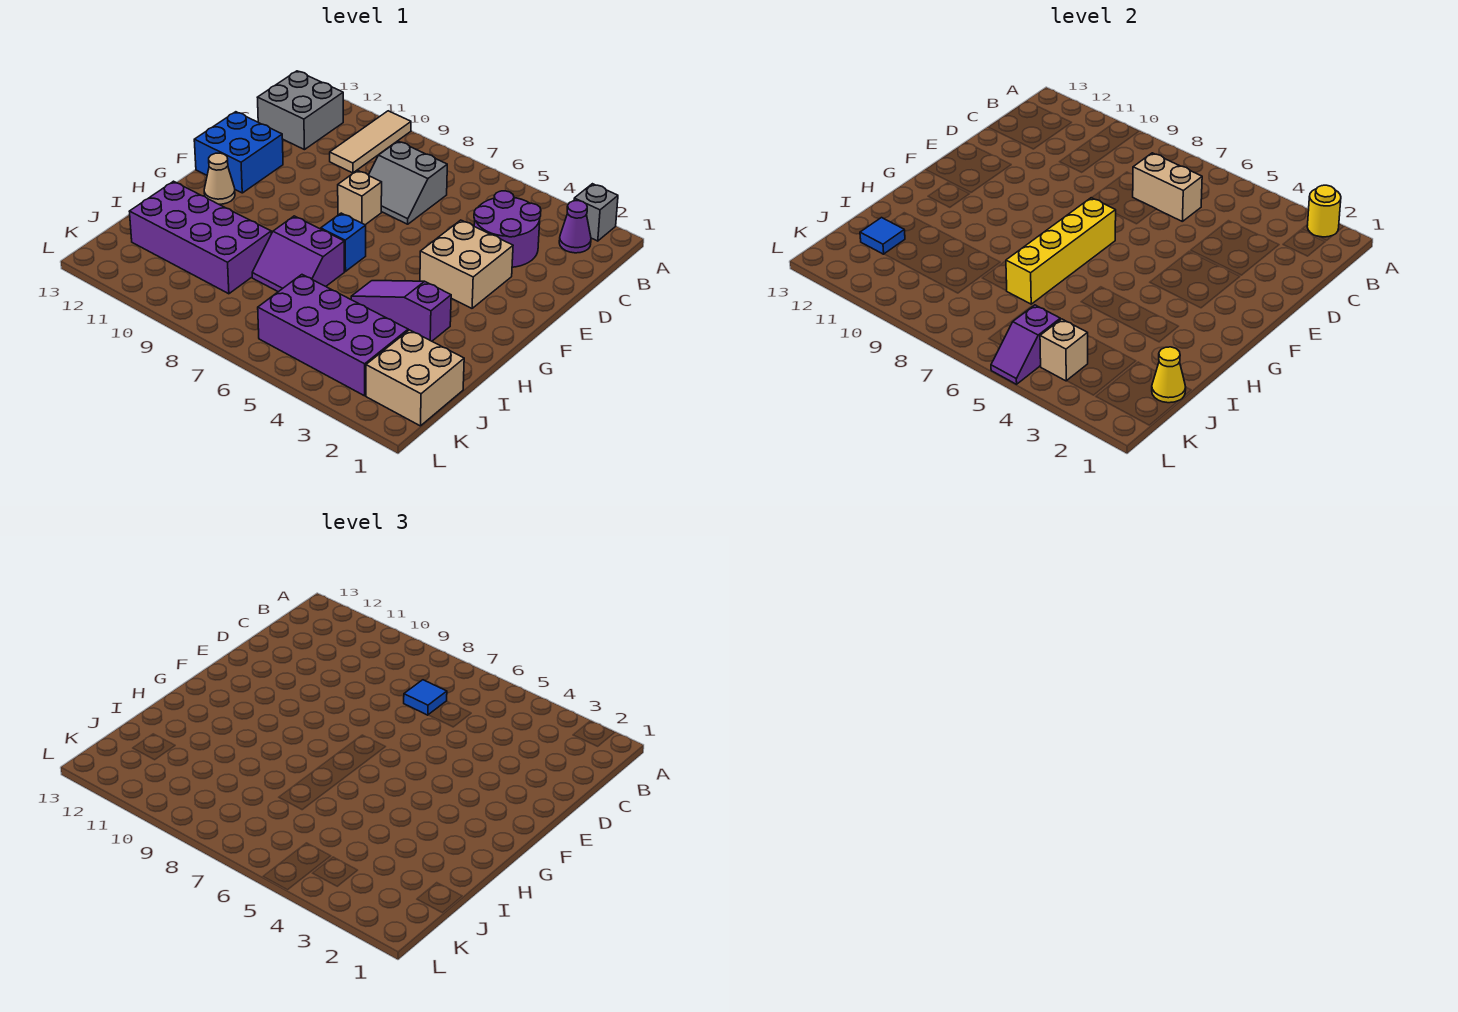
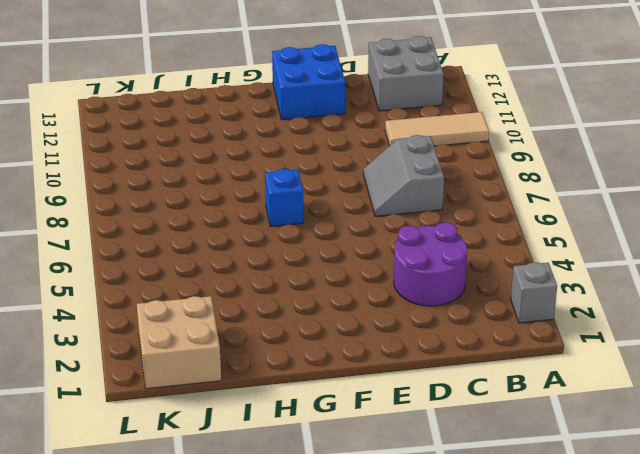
none -> purple 1x1 cone [559,201,591,253]
none -> tan 2x2 brick [420,220,513,308]
none -> tan 1x1 brick [338,170,382,225]

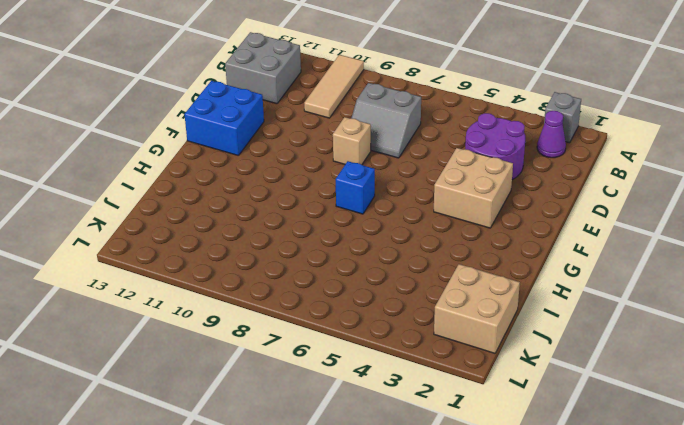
none -> tan 1x1 cone [204,153,235,204]
none -> purple 1x3 slope [351,280,451,341]
none -> purple 2x2 slope [252,216,344,292]

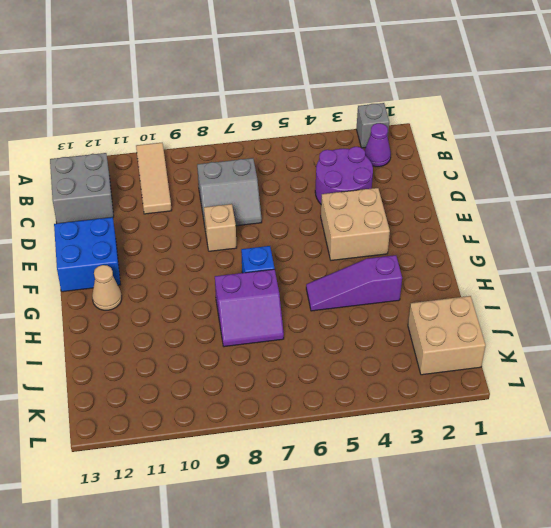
none -> purple 2x4 brick [129,181,271,294]
none -> purple 2x4 brick [258,275,408,396]
none -> yellow 1x1 round brick [1307,185,1341,237]

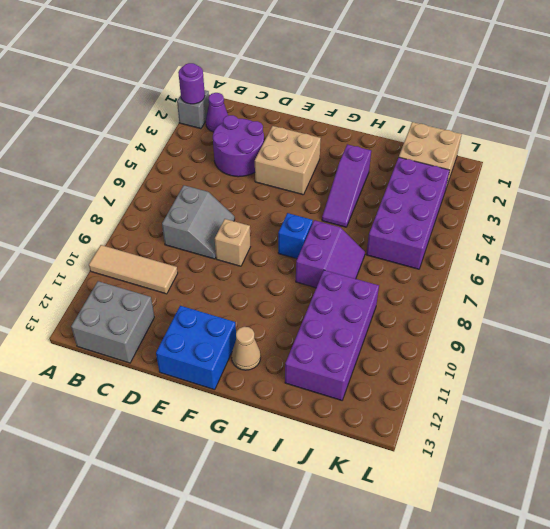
purple 1x1 round brick [178,63,205,104] -> yellow 1x1 round brick [1307,185,1341,237]
none -> tan 1x2 brick [1133,153,1202,221]
none -> yellow 1x4 brick [1006,198,1116,304]
none -> yellow 1x1 cone [1152,347,1186,403]

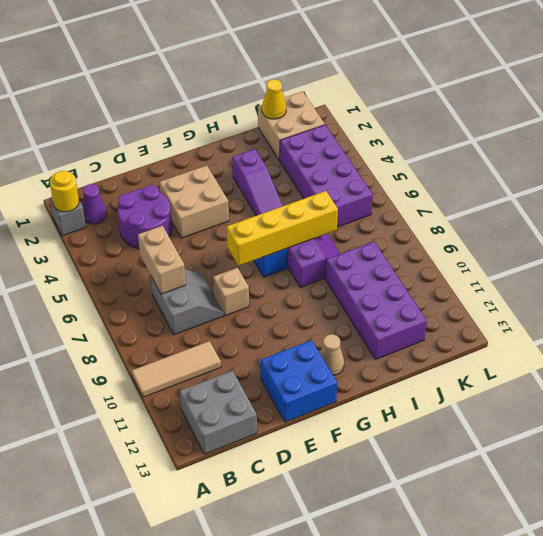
none -> blue 1x1 tile [860,218,905,254]
none -> tan 1x1 brick [1040,319,1088,381]
none -> purple 1x2 slope [991,305,1060,384]

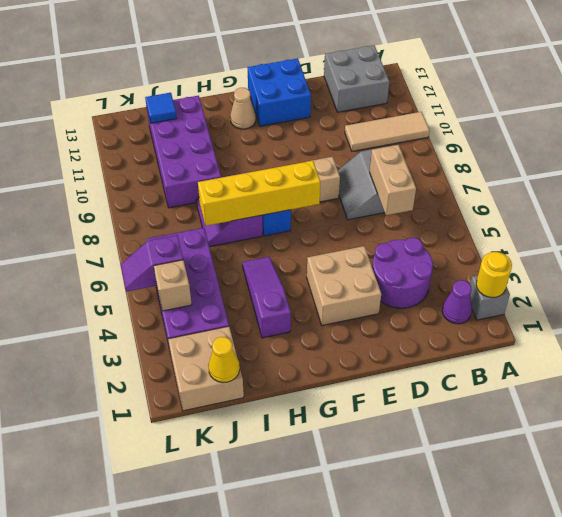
none -> blue 1x1 tile [404,680,447,715]

